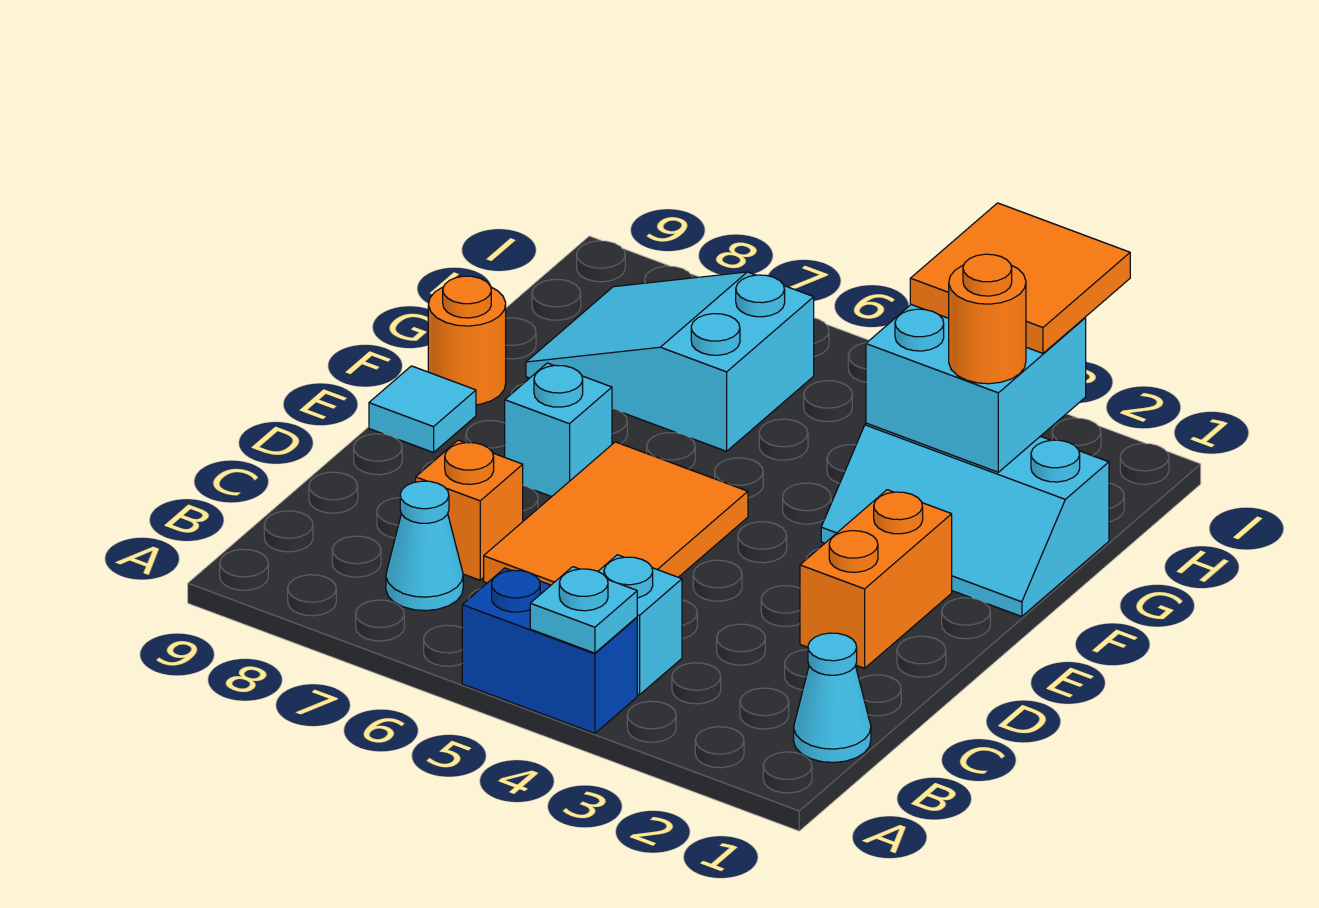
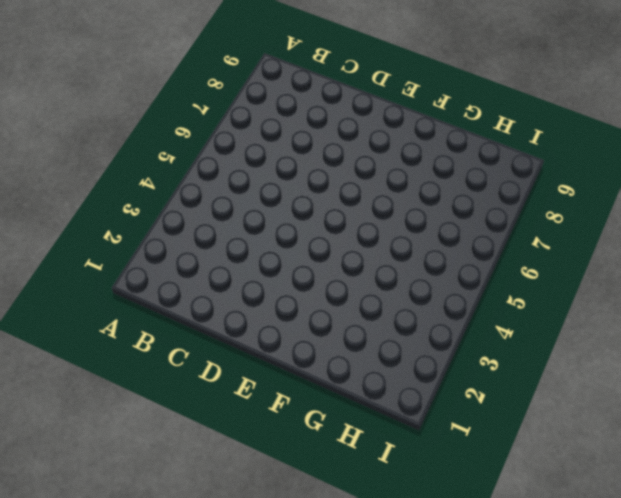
none -> blue 1x2 brick [462,568,637,733]
none -> cyan 1x1 cone [794,633,871,762]
none -> cyan 1x1 brick [598,555,682,695]

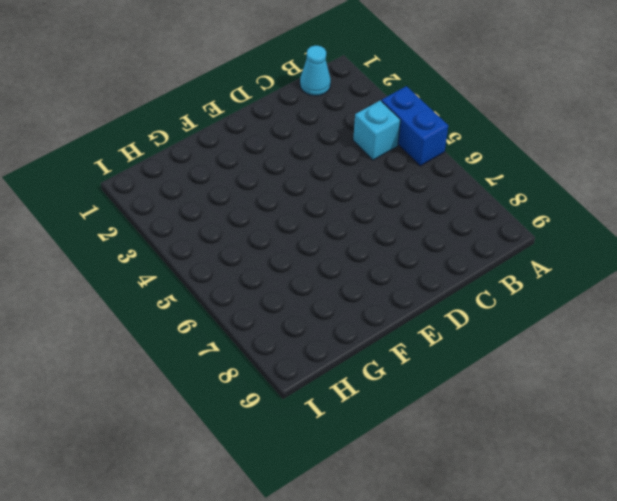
none -> cyan 1x1 cone [386,481,463,611]
none -> orange 2x3 tile [484,442,748,585]
none -> orange 1x1 brick [416,440,523,580]

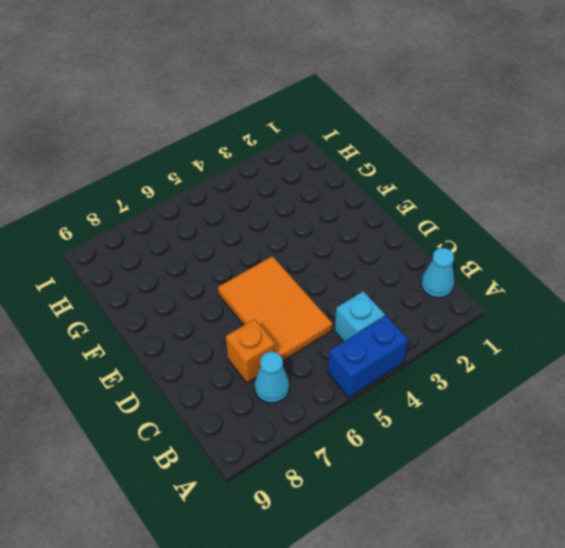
none -> orange 1x2 brick [800,490,952,668]
none -> cyan 1x1 brick [505,363,612,497]
none -> cyan 1x1 tile [369,366,476,453]

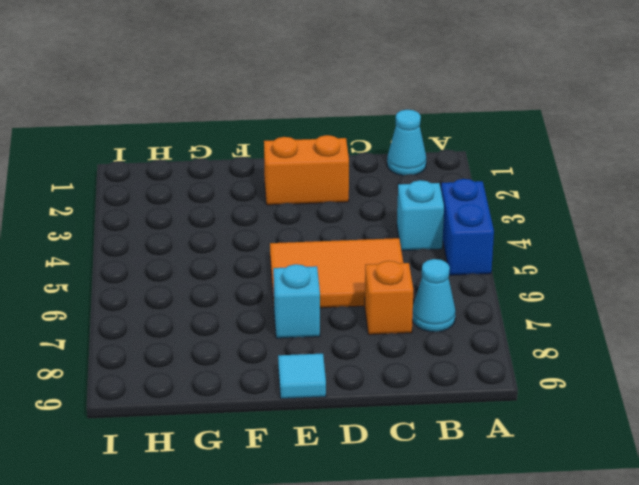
none -> cyan 2x3 slope [821,423,1109,617]
none -> orange 1x1 round brick [428,276,506,405]
none -> cyan 2x3 slope [526,272,814,451]

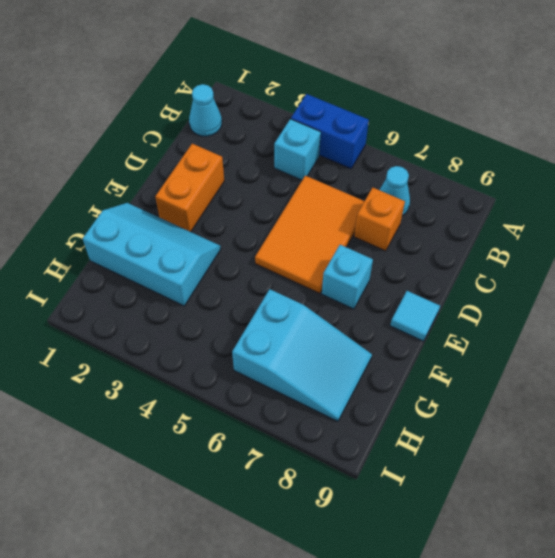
none -> orange 1x1 round brick [428,276,506,405]
none -> cyan 1x1 plate [530,567,637,653]
none -> cyan 2x2 brick [866,305,1086,472]

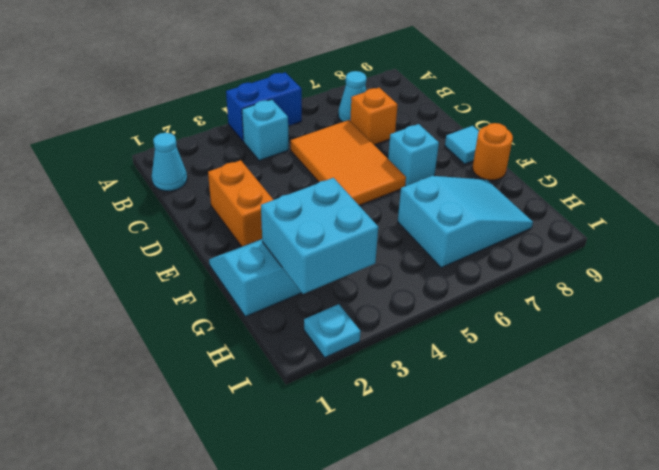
cyan 1x1 plate [304,304,361,358] -> cyan 1x1 plate moved to [530,567,637,653]
none -> orange 1x1 round brick [949,254,1026,384]
none -> orange 2x2 tile [910,203,1130,353]

